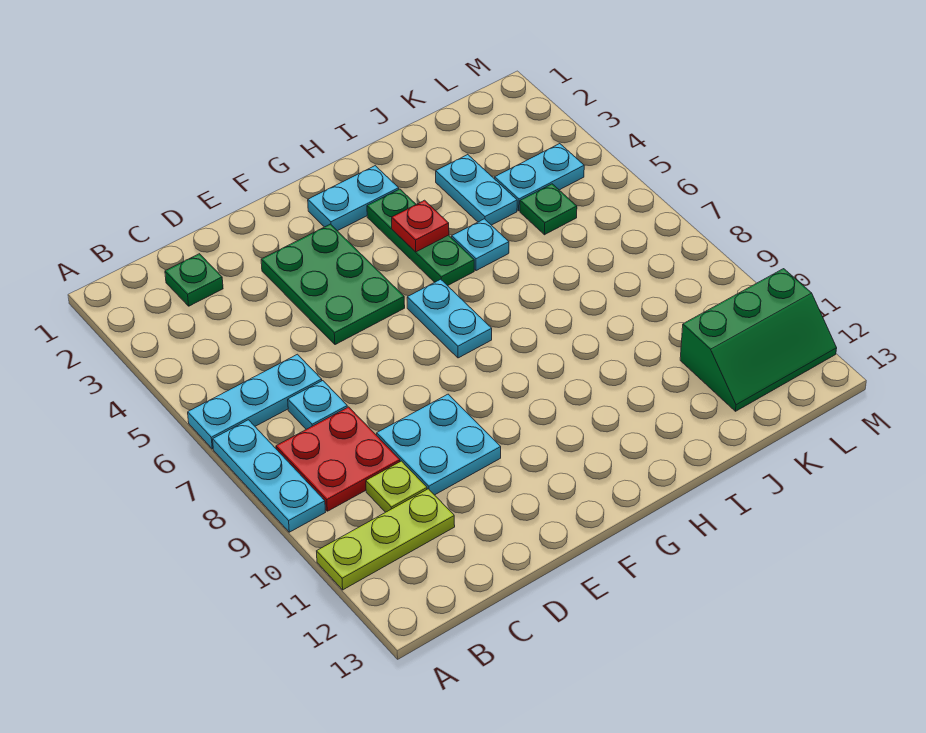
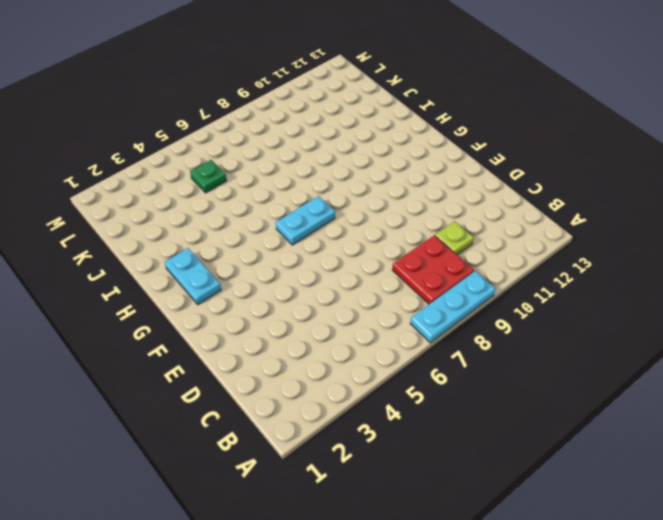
none -> cyan 1x3 plate [188,354,322,449]
none -> lime 1x3 plate [317,489,455,590]
none -> green 1x1 plate [165,254,223,306]

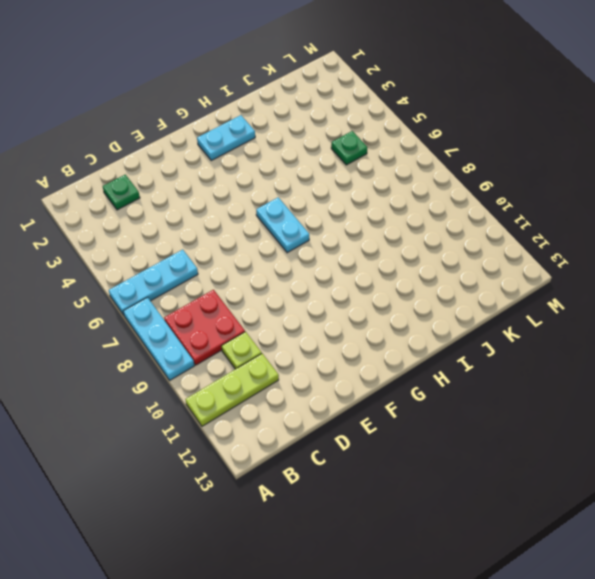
none -> cyan 1x1 plate [288,381,347,429]
none -> cyan 2x2 plate [377,394,501,495]
none -> green 2x3 plate [261,224,405,345]

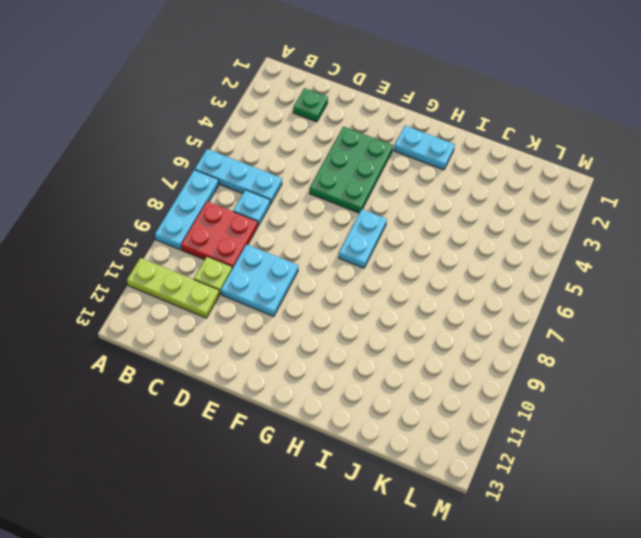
none -> green 1x3 plate [367,189,474,286]
none -> cyan 1x1 plate [452,219,509,271]
none -> cyan 1x2 plate [436,155,517,225]

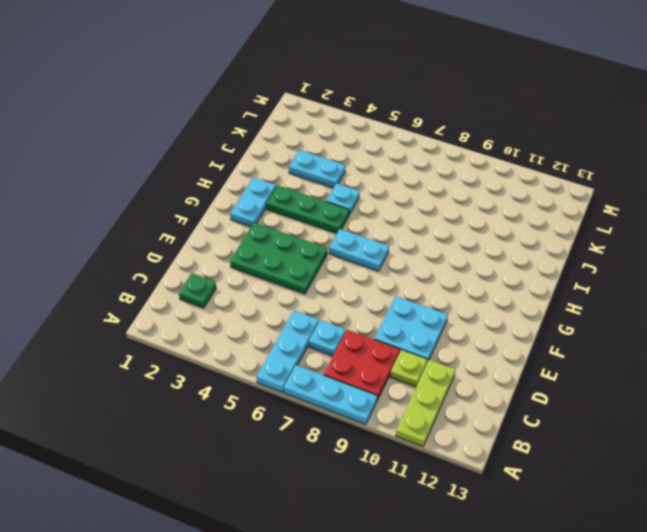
none -> cyan 1x2 plate [495,144,584,211]
none -> green 1x1 plate [520,184,577,235]
none -> green 2x3 slope [680,269,837,411]

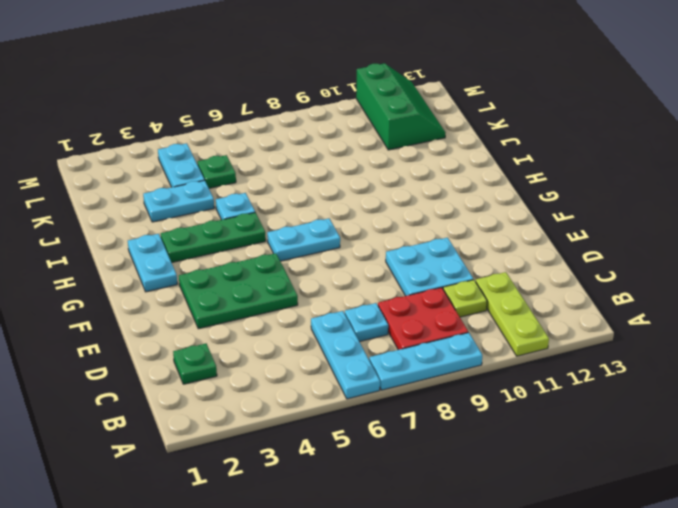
none -> red 1x1 plate [392,200,449,252]

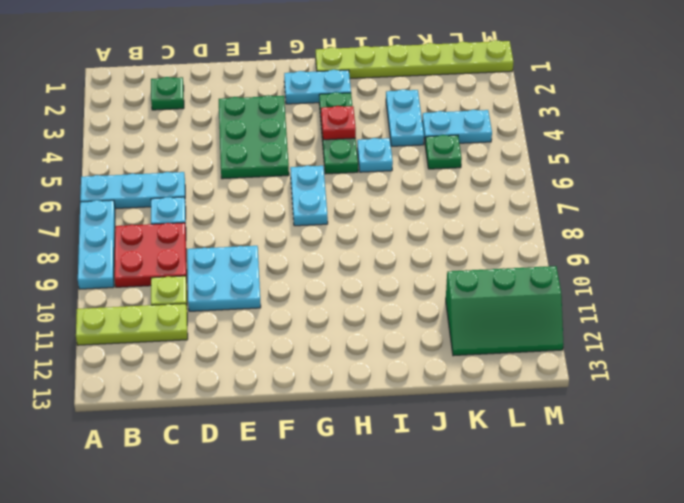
lime 1x6 plate [316,40,513,78] -> none

